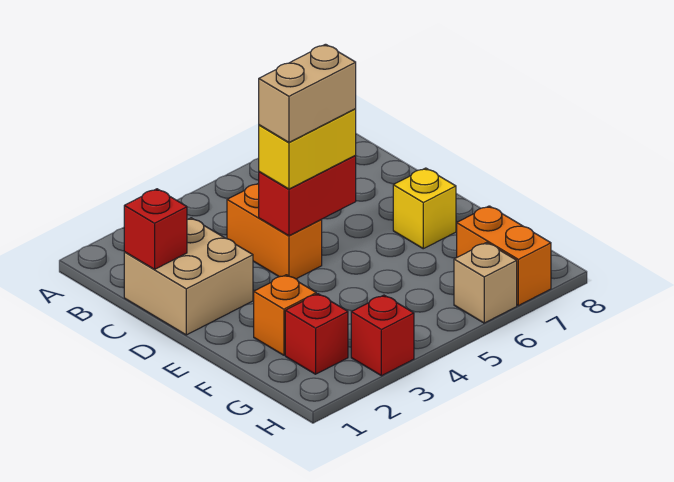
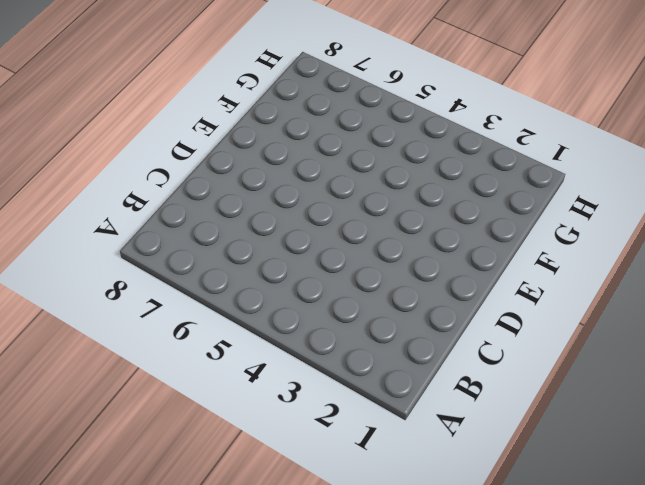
none -> tan 2x2 brick [124,218,253,335]
none -> orange 1x2 brick [227,183,322,279]
none -> yellow 1x1 brick [393,168,456,249]

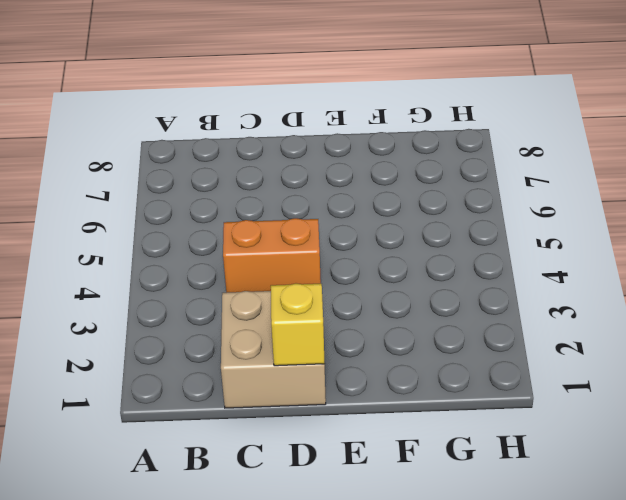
yellow 1x1 brick [271,283,325,366] -> yellow 1x1 brick moved to [393,168,456,249]
none -> orange 1x1 brick [254,275,316,355]
none -> red 1x1 brick [285,294,348,374]
none -> orange 1x2 brick [457,206,551,306]

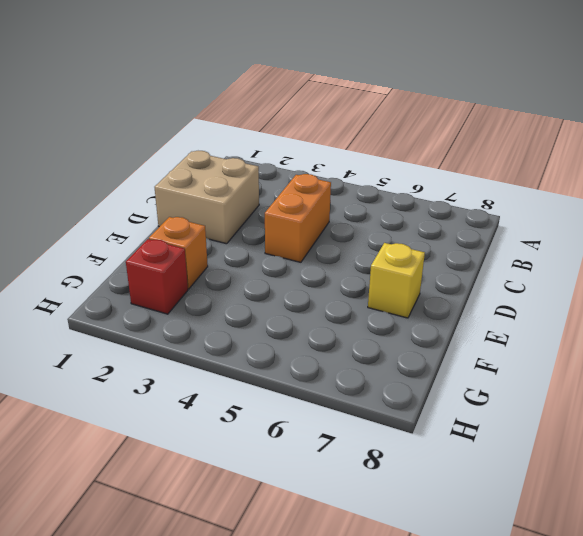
none -> orange 1x2 brick [457,206,551,306]
none -> red 1x1 brick [351,295,414,376]
none -> tan 1x1 brick [454,242,517,323]

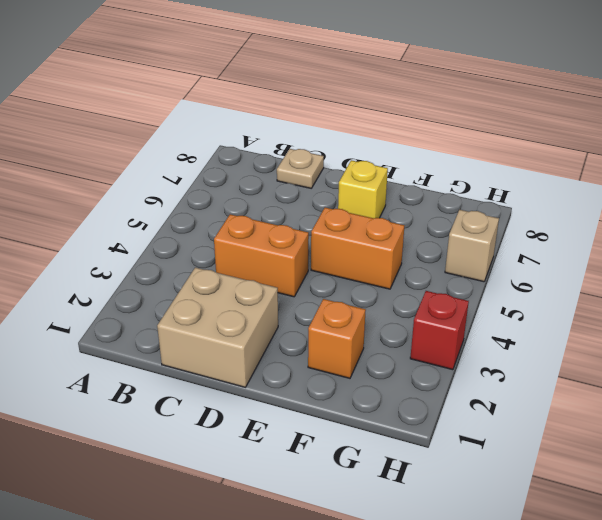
tan 1x1 plate [277,149,324,188] -> none
orange 1x2 brick [311,208,404,289] -> orange 1x2 brick moved to [457,206,551,306]
none -> red 1x1 brick [285,294,348,374]
none -> red 1x1 brick [124,189,187,269]
none -> red 1x2 brick [259,155,356,236]

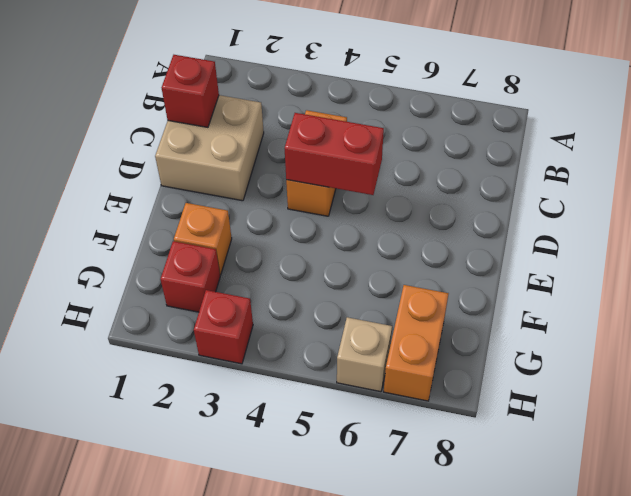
none -> yellow 1x1 brick [393,168,456,249]
none -> yellow 1x2 brick [259,109,356,189]
none -> tan 1x2 brick [259,44,356,143]

